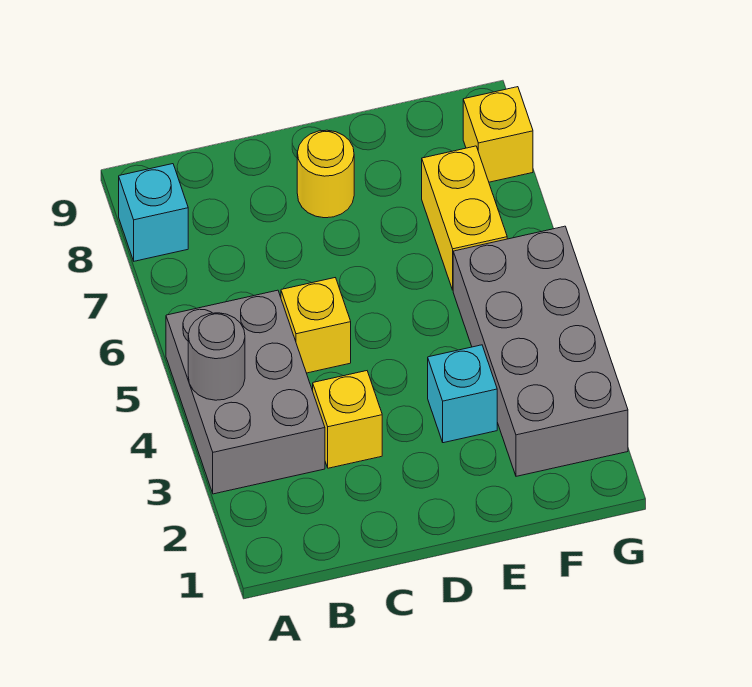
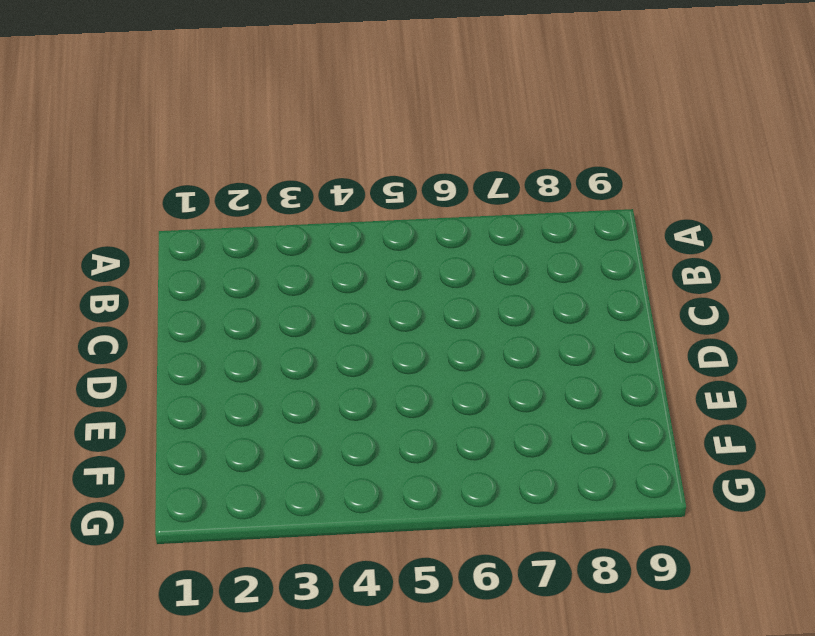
none -> grey 2x3 brick [166,290,325,494]
none -> cyan 1x1 brick [119,164,188,261]

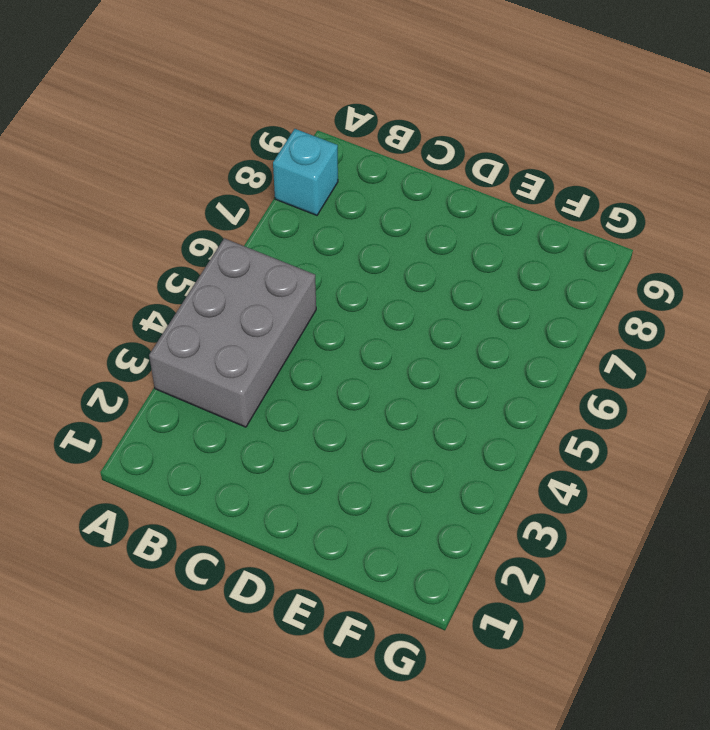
none -> yellow 1x1 brick [313,371,382,468]
none -> yellow 1x1 brick [281,278,351,373]

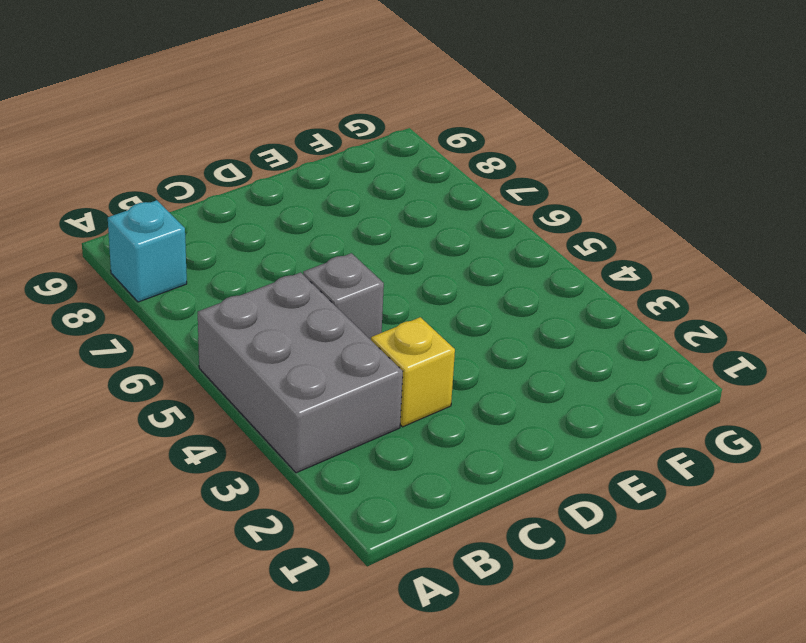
grey 1x1 brick [303,253,384,340] -> yellow 1x1 brick [281,278,351,373]
none -> yellow 1x1 round brick [297,130,354,218]
none -> cyan 1x1 brick [428,345,497,443]

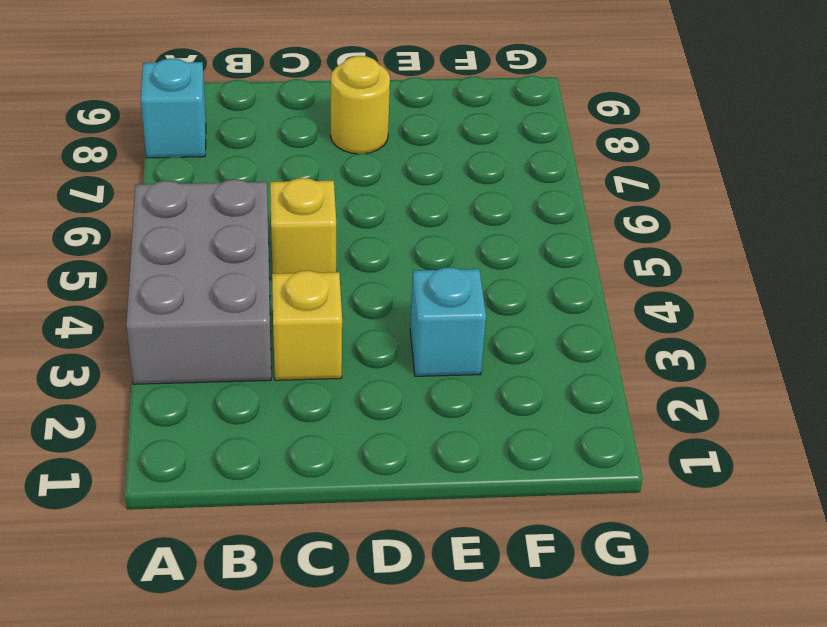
none -> grey 2x4 brick [453,226,628,476]
none -> yellow 1x2 brick [422,146,507,290]

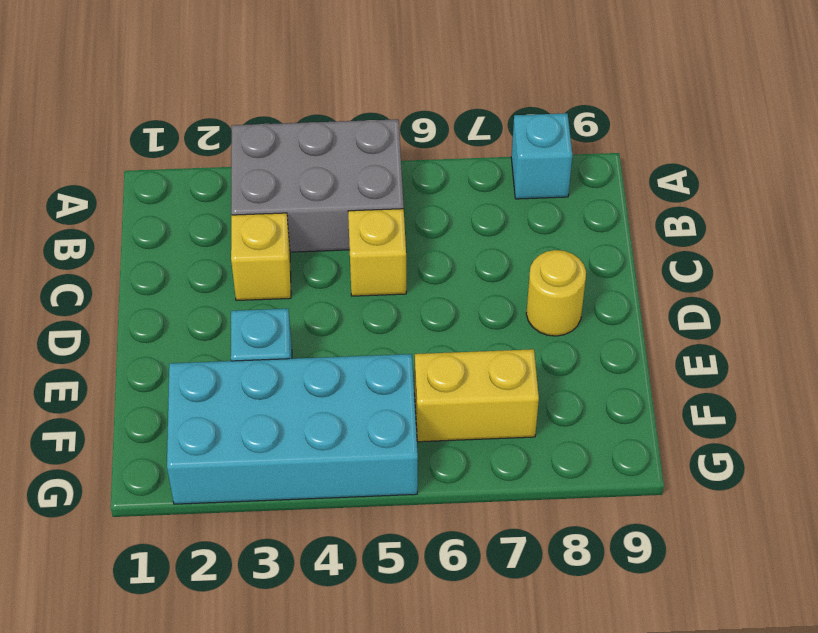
cyan 2x4 brick [167,354,418,504] -> grey 2x4 brick [453,226,628,476]
none -> yellow 1x1 brick [463,87,533,182]
none -> grey 1x1 round brick [188,313,245,400]

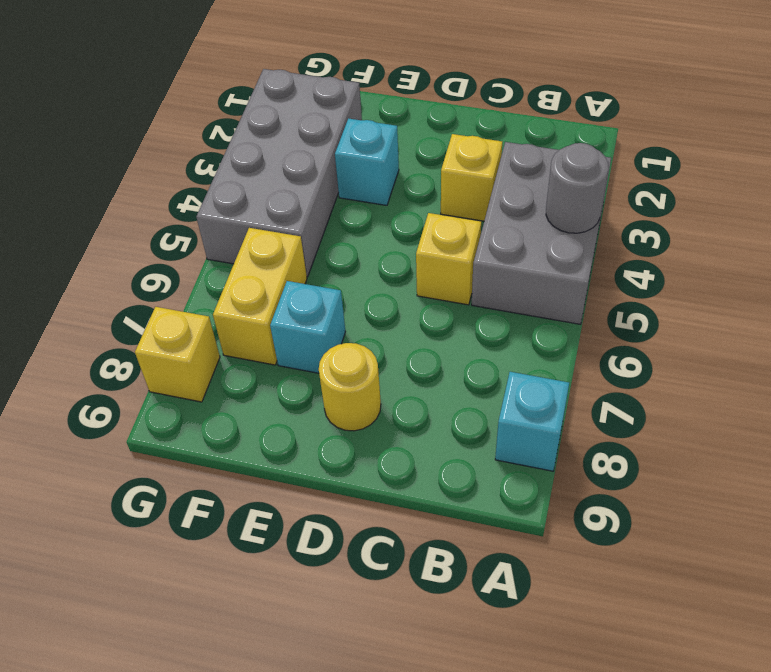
cyan 1x1 brick [270,281,346,373] -> none

